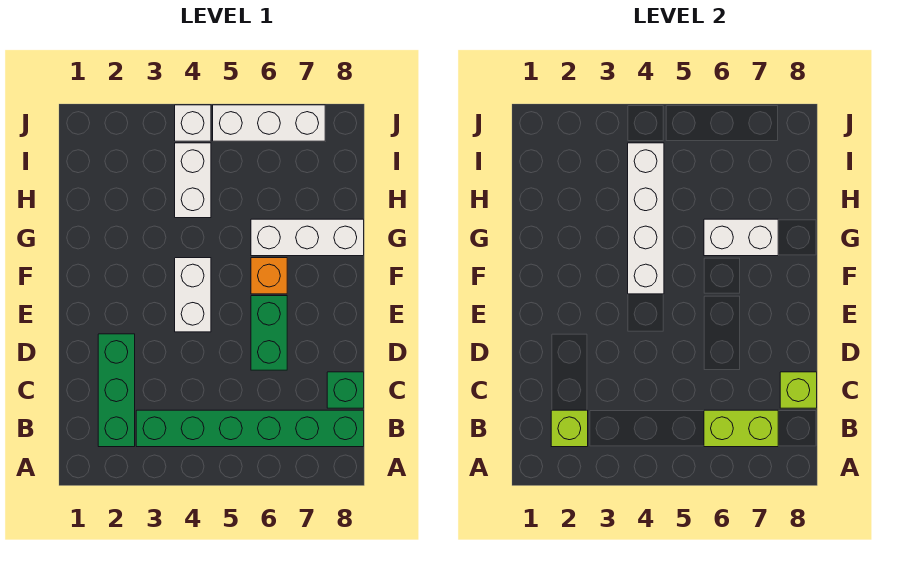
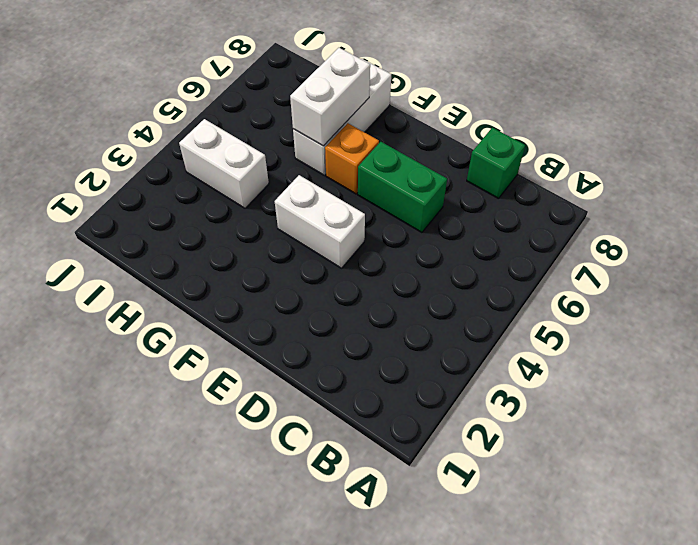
none -> green 1x3 brick [98,334,135,447]
none -> green 1x6 brick [136,410,364,447]
none -> white 1x1 brick [175,105,211,141]

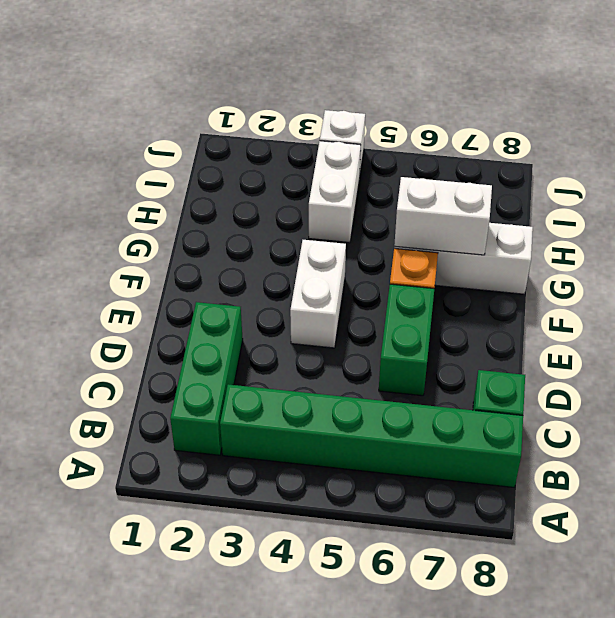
none -> white 1x3 brick [213,105,325,141]
none -> lime 1x1 brick [551,410,588,447]
none -> lime 1x2 brick [704,410,778,447]

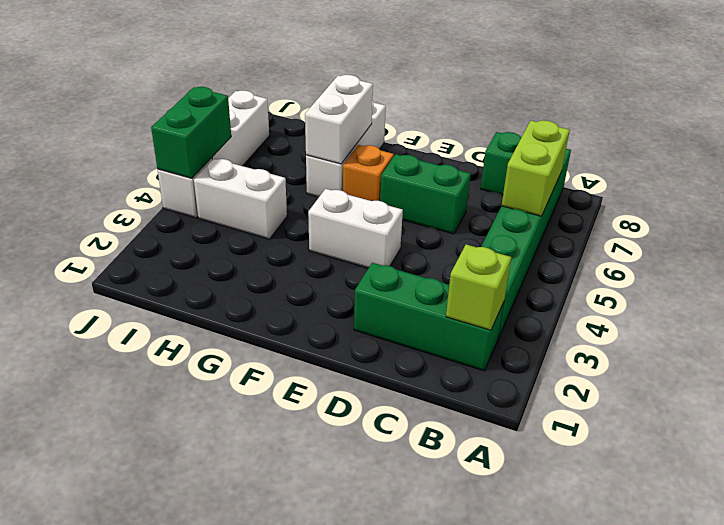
green 1x2 brick [151,87,231,178] -> none
none -> lime 1x1 brick [780,372,817,408]
none -> white 1x4 brick [628,143,664,294]

